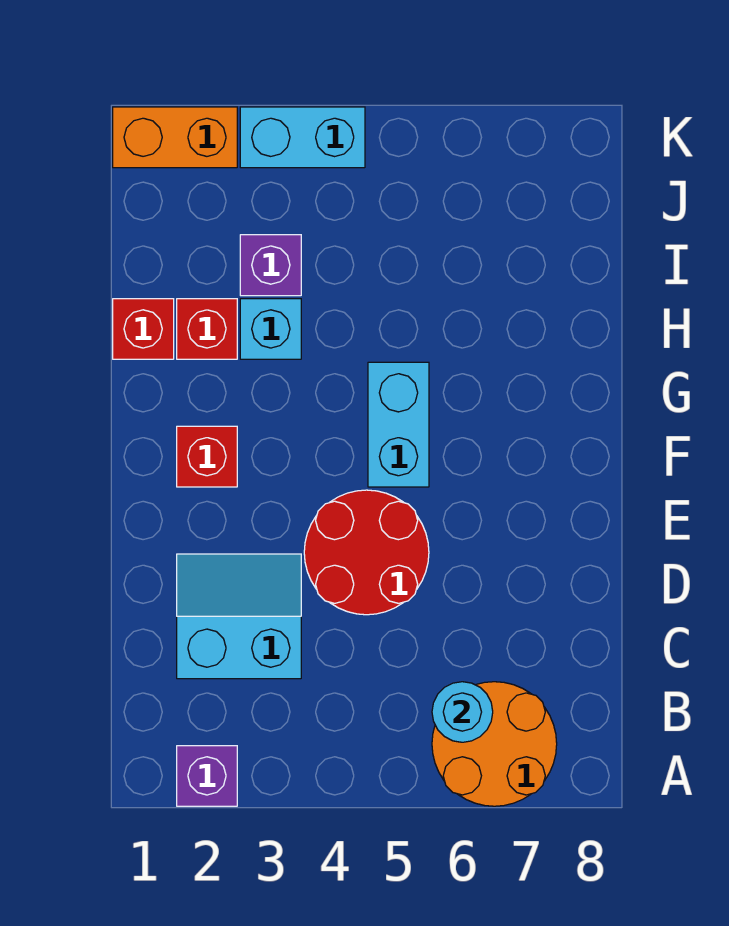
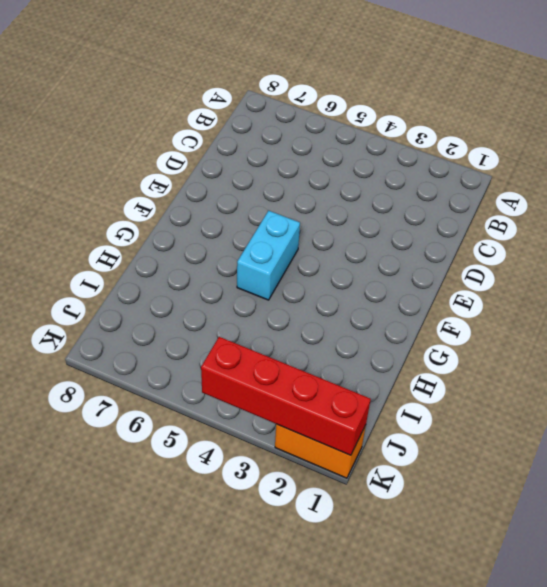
red 1x4 brick [201,337,371,455] -> none
none -> purple 1x1 brick [177,746,237,806]
none -> orange 2x2 round brick [432,682,557,806]
none -> cyan 2x2 slope [177,554,301,679]

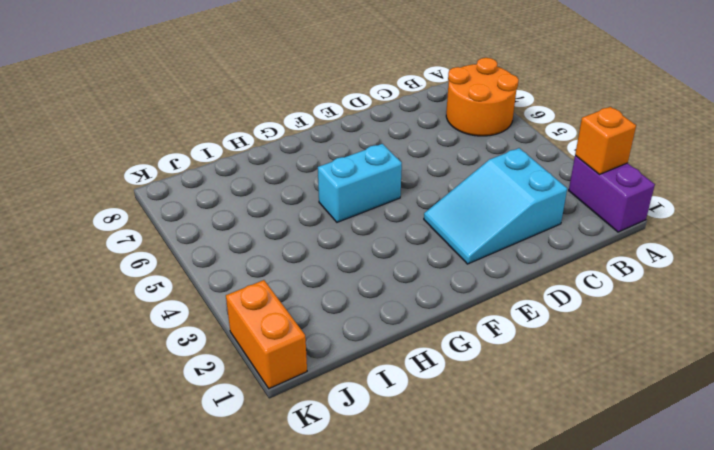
purple 1x2 brick [569,155,655,232] -> purple 1x1 brick [177,746,237,806]
orange 1x1 brick [575,107,636,175] -> none
cyan 2x3 slope [424,148,567,264] -> cyan 2x2 slope [177,554,301,679]
none -> red 2x2 round brick [304,490,429,615]
none -> red 1x1 brick [177,426,237,487]
none -> red 1x1 brick [113,299,174,359]

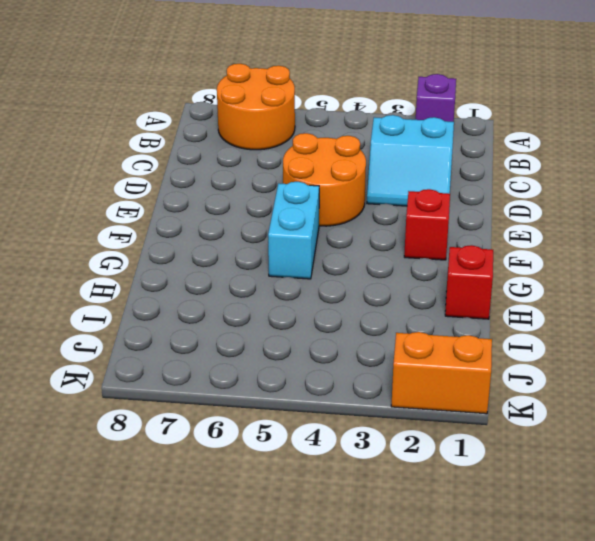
orange 2x2 round brick [283,133,366,226] -> red 2x2 round brick [304,490,429,615]
none -> red 1x1 brick [177,299,237,359]
none -> cyan 1x1 brick [240,299,301,359]
none -> purple 1x1 brick [240,235,301,296]

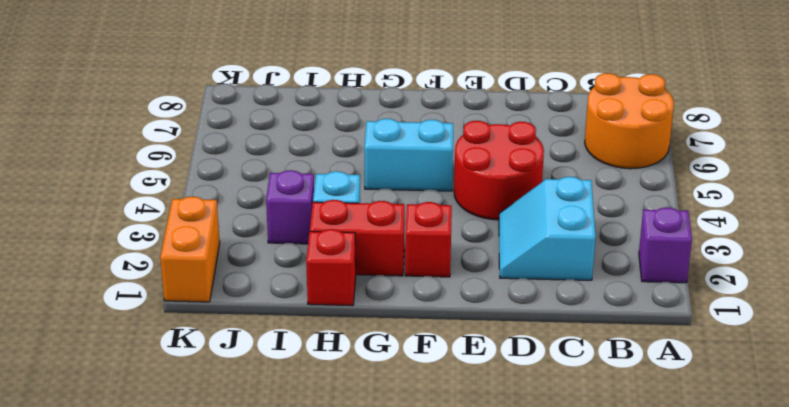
red 1x2 brick [310,200,405,276] -> red 1x1 brick [177,299,237,359]
none -> cyan 1x2 brick [240,107,365,168]
none -> cyan 1x1 round brick [432,682,493,742]

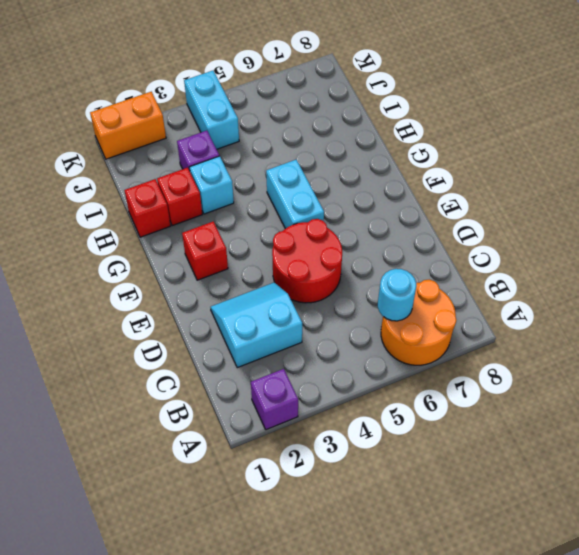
cyan 1x2 brick [184,71,239,149] -> cyan 1x2 brick turned to [240,107,365,168]

